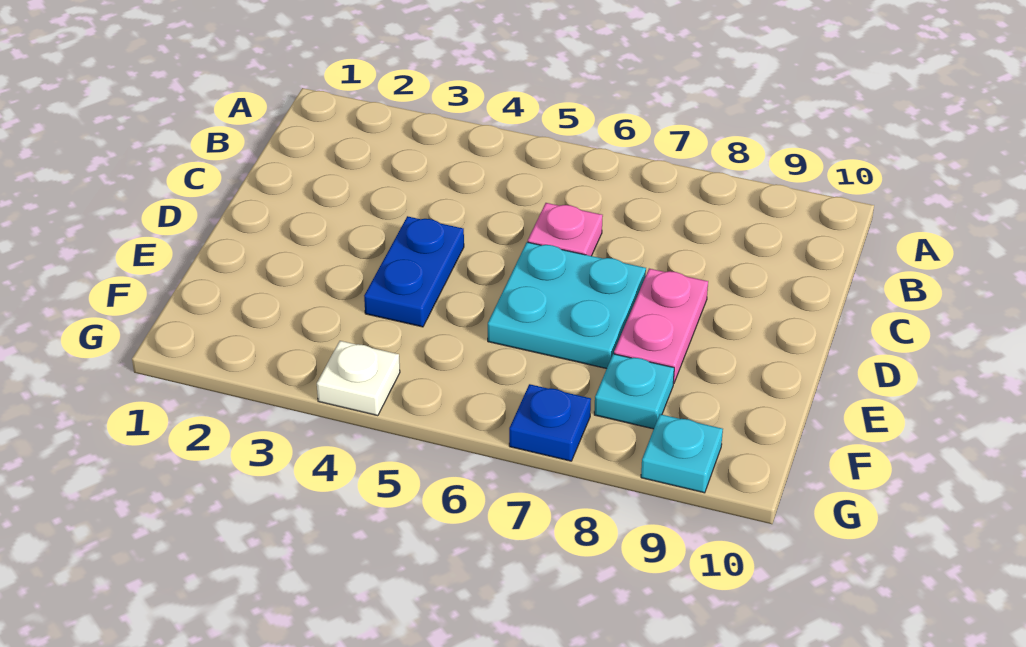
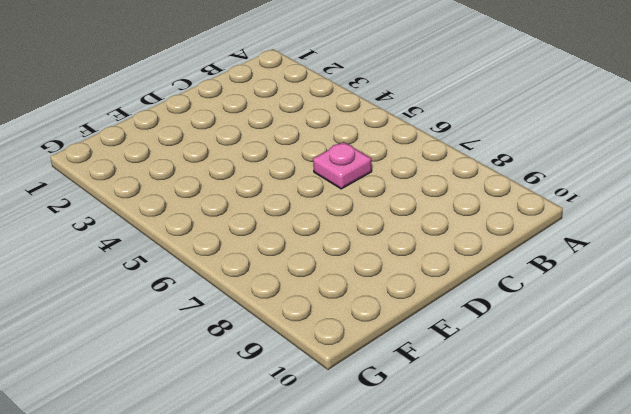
none -> blue 1x2 plate [364,216,464,327]
none -> cyan 2x2 plate [488,242,646,369]

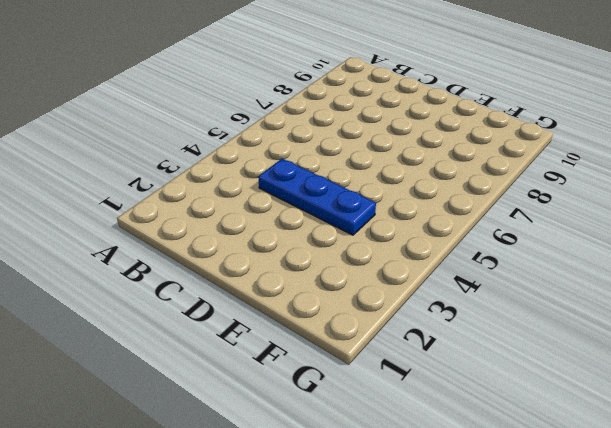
blue 1x3 plate [258,159,376,235] -> blue 1x2 plate [364,216,464,327]
none -> pink 1x1 plate [528,203,603,256]
none -> cyan 2x2 plate [488,242,646,369]

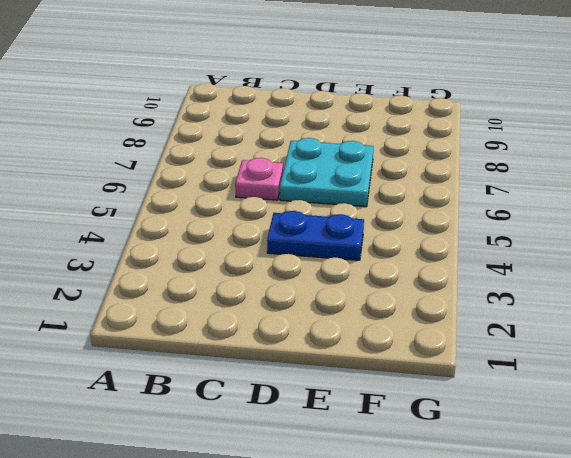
none -> pink 1x2 plate [614,269,708,384]
none -> cyan 1x1 plate [594,354,674,429]

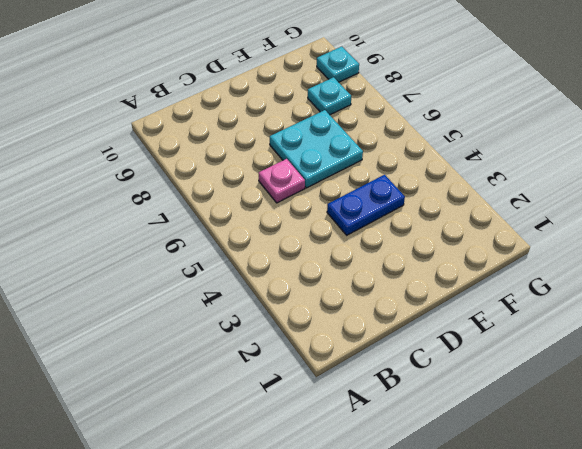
none -> pink 1x2 plate [614,269,708,384]
none -> white 1x1 plate [317,341,400,416]

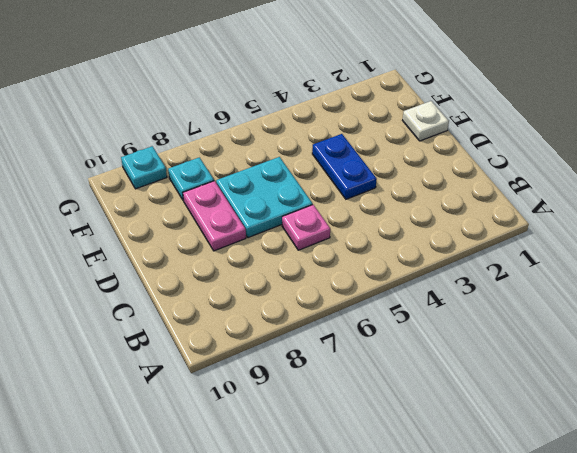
white 1x1 plate [403,101,449,141] -> white 1x1 plate moved to [317,341,400,416]
none -> blue 1x1 plate [509,384,591,461]

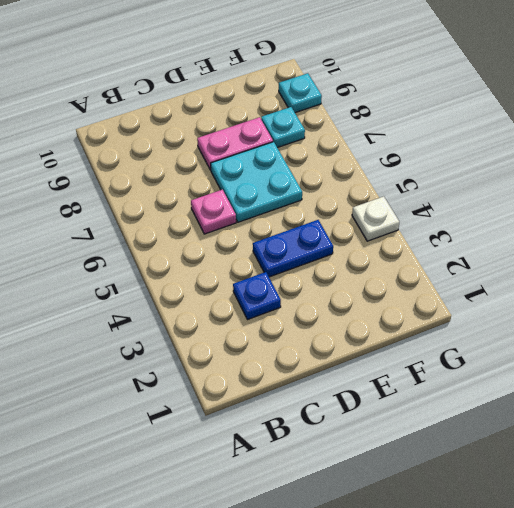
blue 1x1 plate [233,272,281,320] -> blue 1x1 plate moved to [509,384,591,461]

